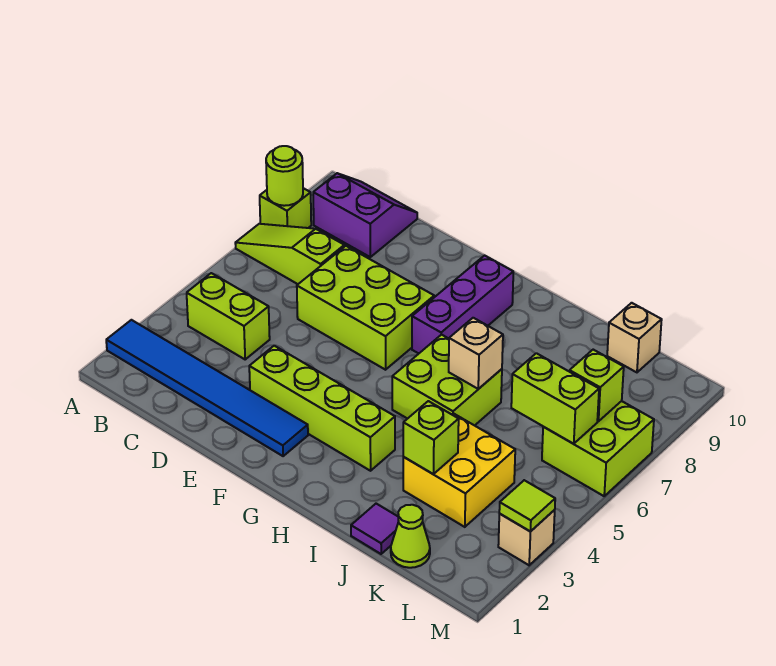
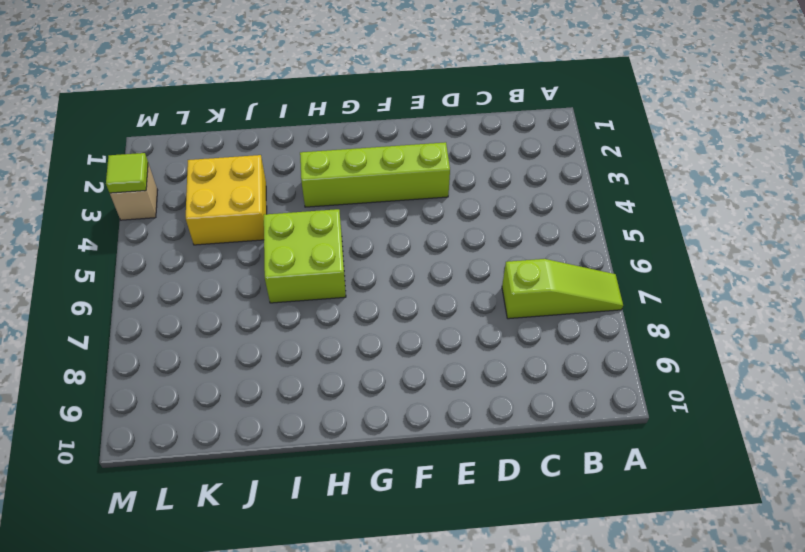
none -> blue 1x6 tile [106,320,308,456]
none -> lime 1x1 brick [260,188,311,228]
none -> lime 1x2 brick [187,273,270,359]

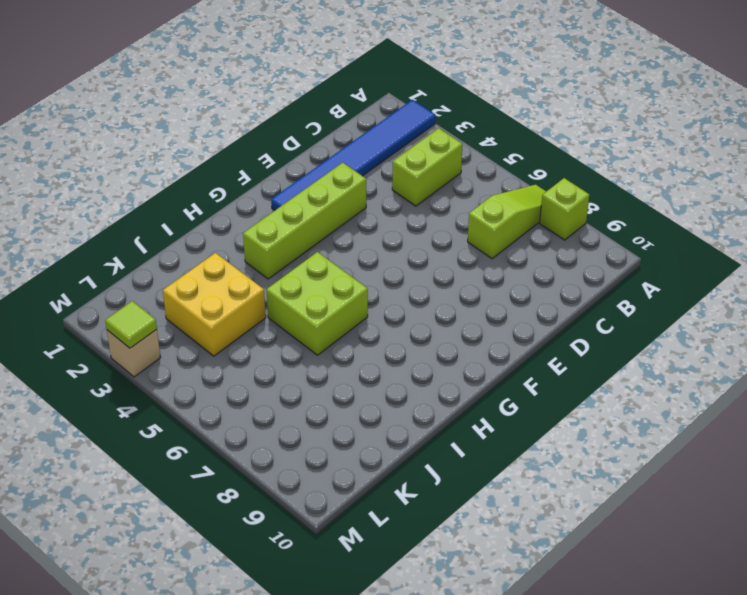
none -> purple 2x2 slope [313,173,417,257]
none -> lime 2x3 brick [297,246,434,370]
none -> purple 1x3 brick [412,255,513,353]

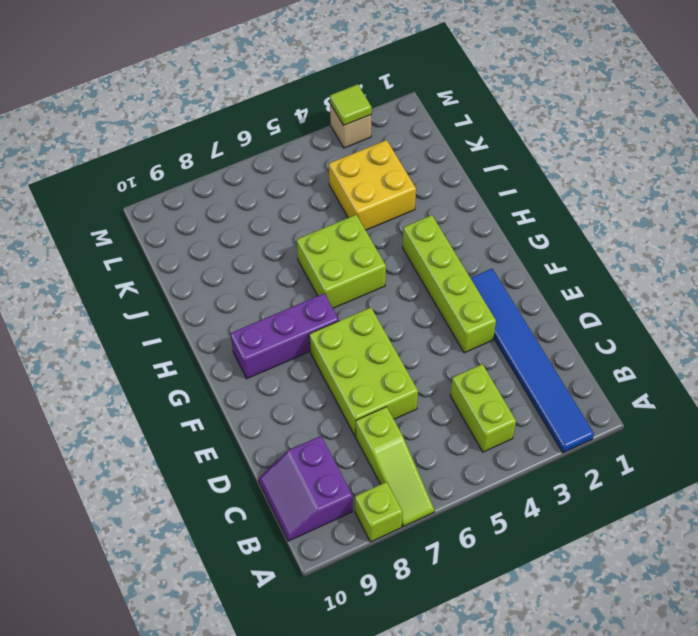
none -> purple 1x1 tile [351,504,399,554]
none -> lime 1x1 cone [391,505,430,568]
none -> tan 1x1 brick [607,303,662,372]

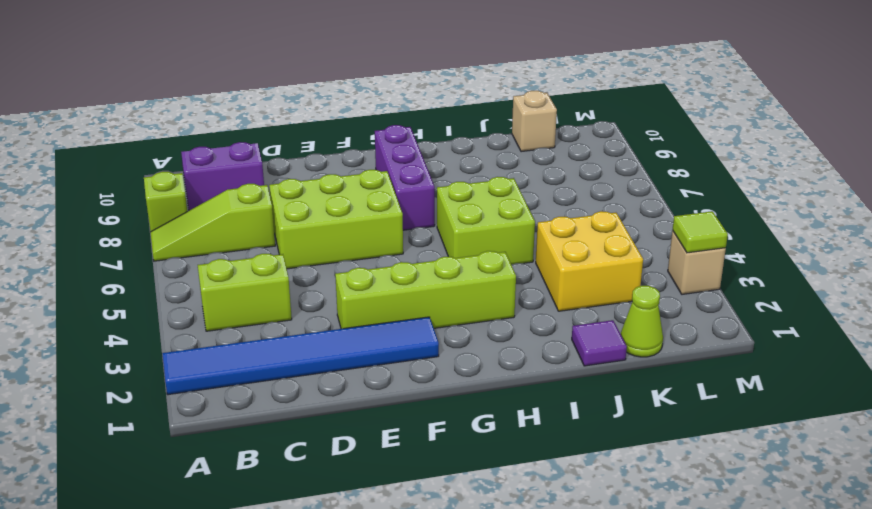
none -> lime 2x2 brick [542,401,654,496]
none -> lime 1x1 round brick [266,146,303,206]
none -> tan 1x1 brick [449,318,503,389]

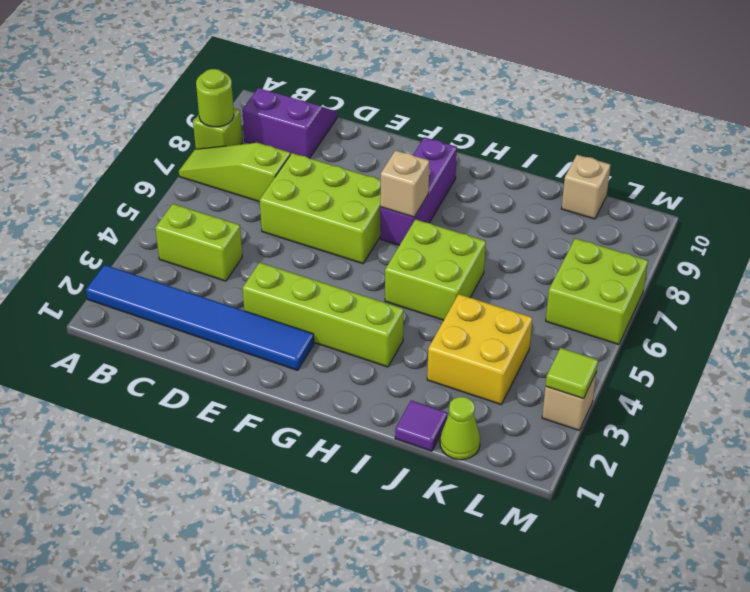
tan 1x1 brick [380,150,429,217] -> tan 1x1 brick moved to [449,318,503,389]
none -> lime 1x1 brick [403,401,459,474]
none -> lime 1x2 brick [511,353,599,444]
none -> lime 1x1 brick [569,350,624,421]

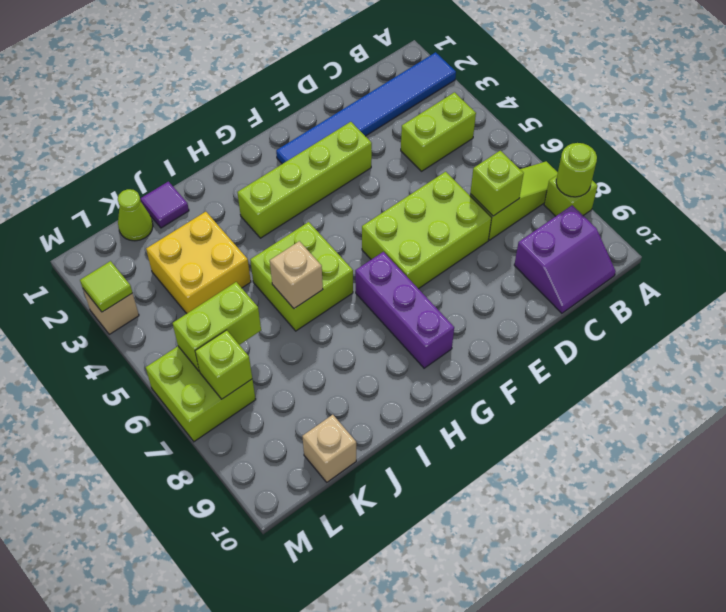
lime 1x1 brick [470,151,524,216] -> lime 1x1 brick moved to [403,401,459,474]

